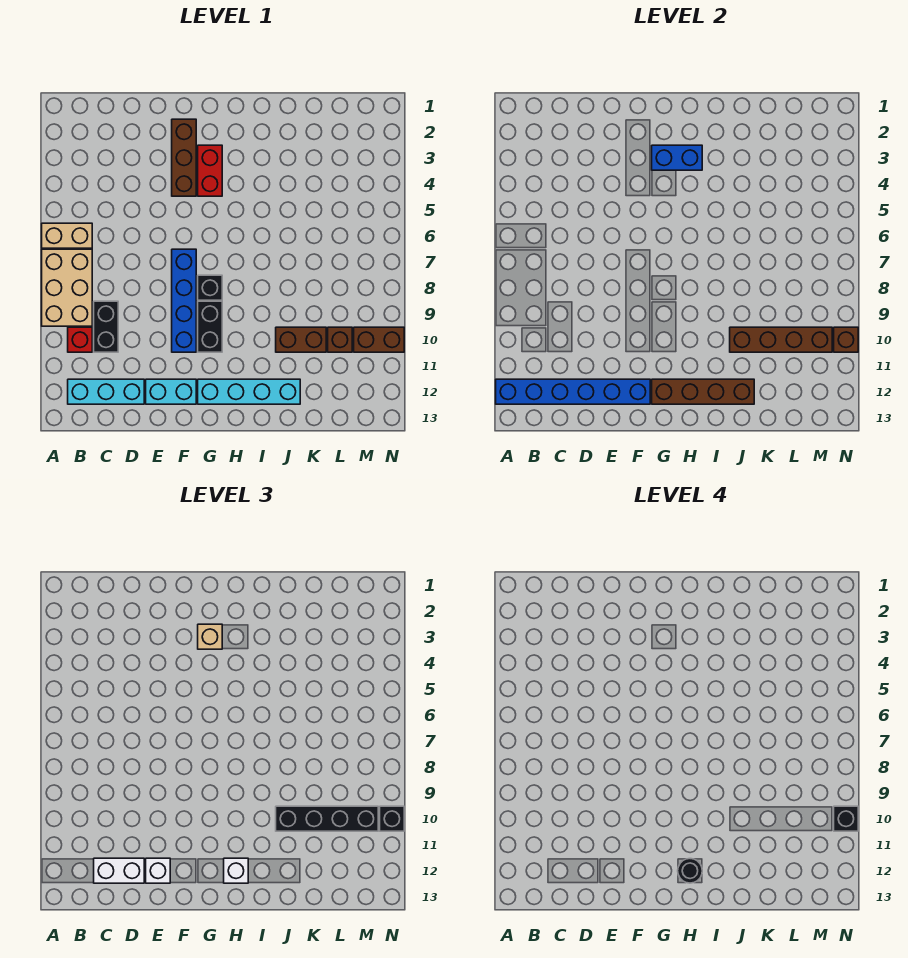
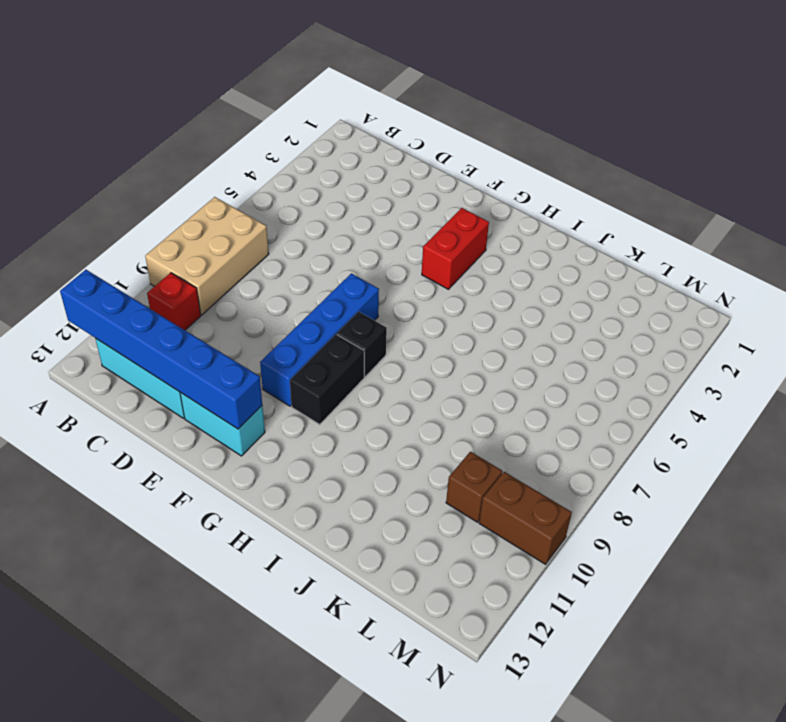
none -> tan 1x2 brick [42,223,92,248]
none -> black 1x2 brick [94,301,118,352]
none -> brown 1x3 brick [172,119,196,196]

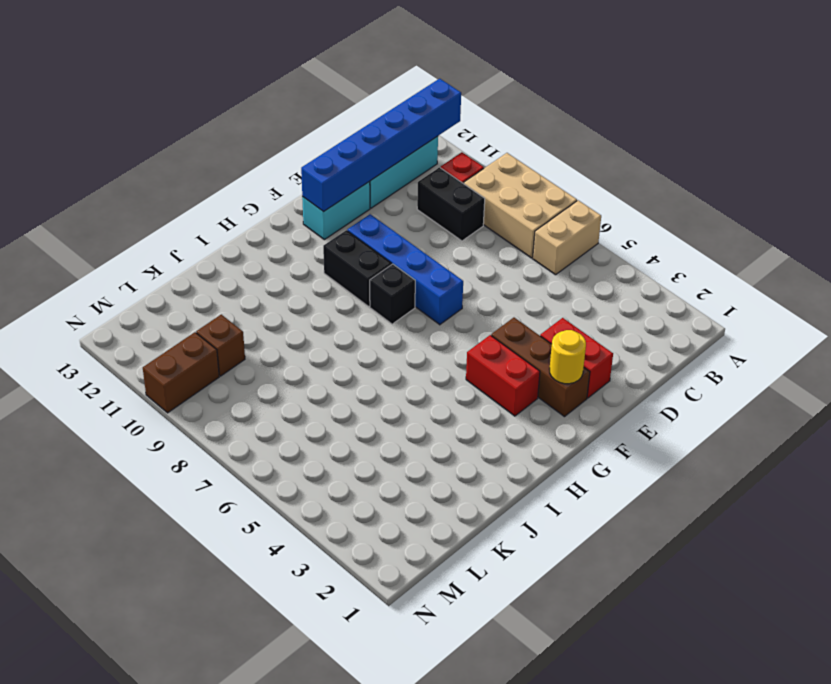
red 1x2 brick [540,318,613,398] -> none
yellow 1x1 round brick [550,330,586,384] -> none
none -> cyan 1x4 brick [198,379,300,404]
none -> brown 1x2 brick [276,327,326,352]
none -> blue 1x2 brick [652,145,702,170]

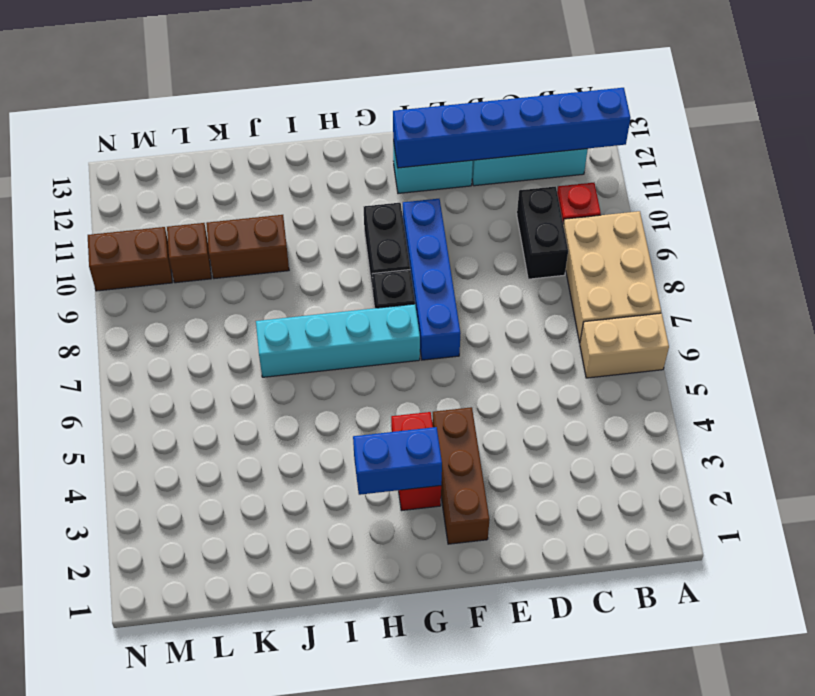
cyan 1x4 brick [256,304,420,377] -> cyan 1x4 brick moved to [198,379,300,404]
none -> brown 1x4 brick [652,379,754,404]
none -> brown 1x4 brick [730,327,832,352]
none -> brown 1x1 brick [834,327,858,352]

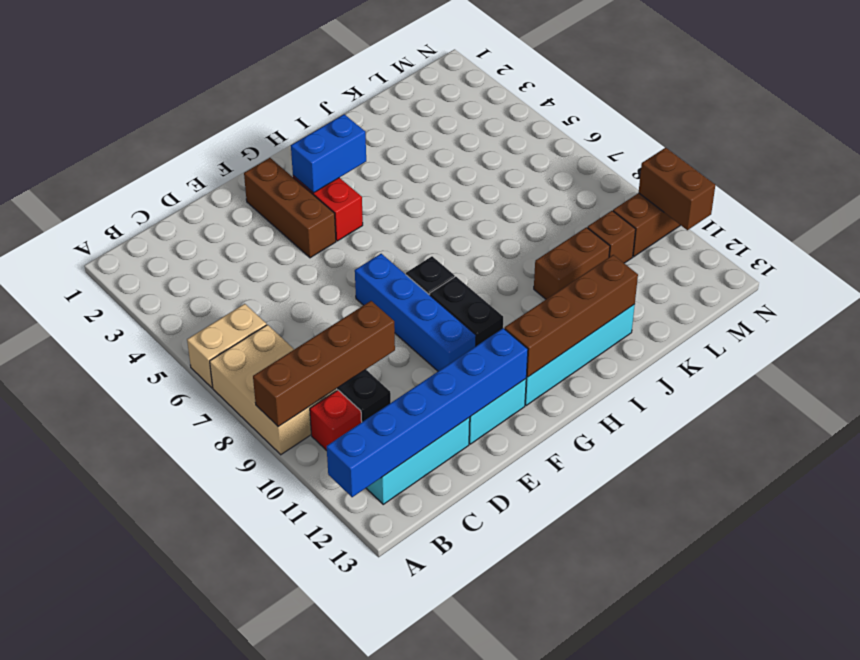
brown 1x4 brick [253,301,395,427] -> brown 1x4 brick moved to [730,327,832,352]
brown 1x2 brick [639,148,715,230] -> brown 1x1 brick [834,327,858,352]
none -> white 1x2 brick [94,858,144,883]
none -> white 1x1 brick [146,858,170,883]
none -> tan 1x1 brick [198,624,222,649]

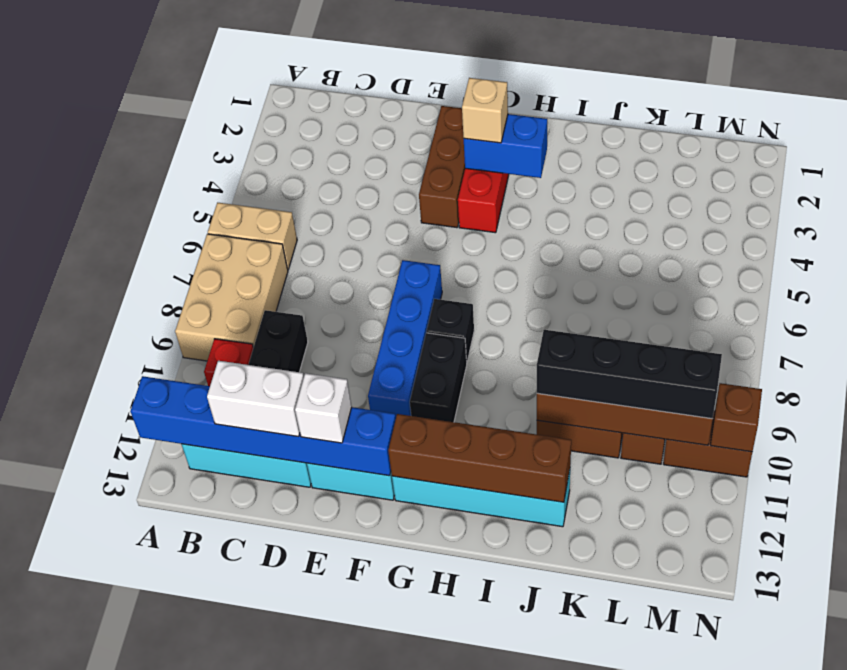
none -> white 1x1 brick [224,858,248,883]
none -> black 1x1 brick [380,806,404,831]
none -> black 1x1 round brick [678,859,702,883]

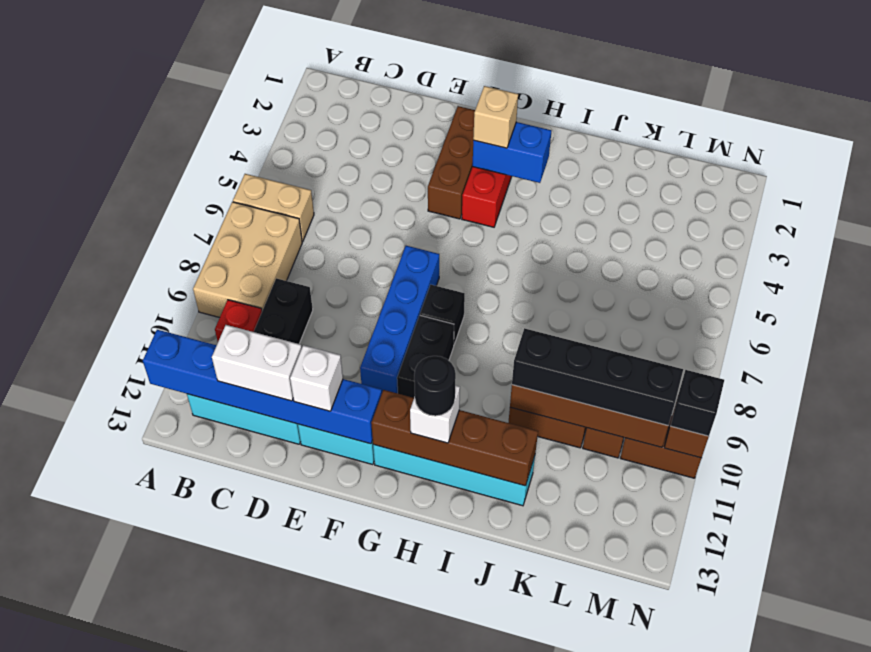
none -> black 1x1 brick [834,806,858,831]

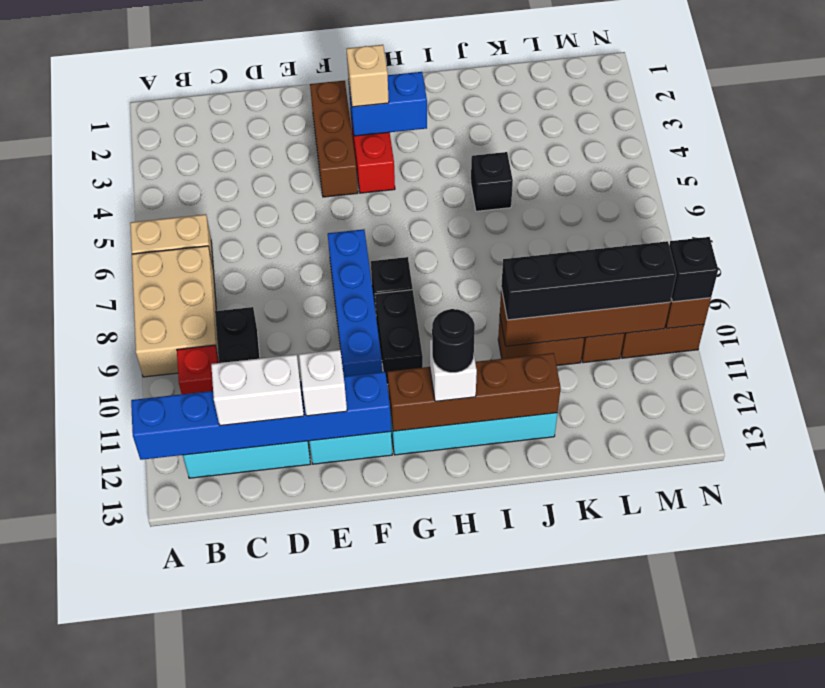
black 1x1 brick [471,152,513,211] -> black 1x1 brick moved to [834,806,858,831]

